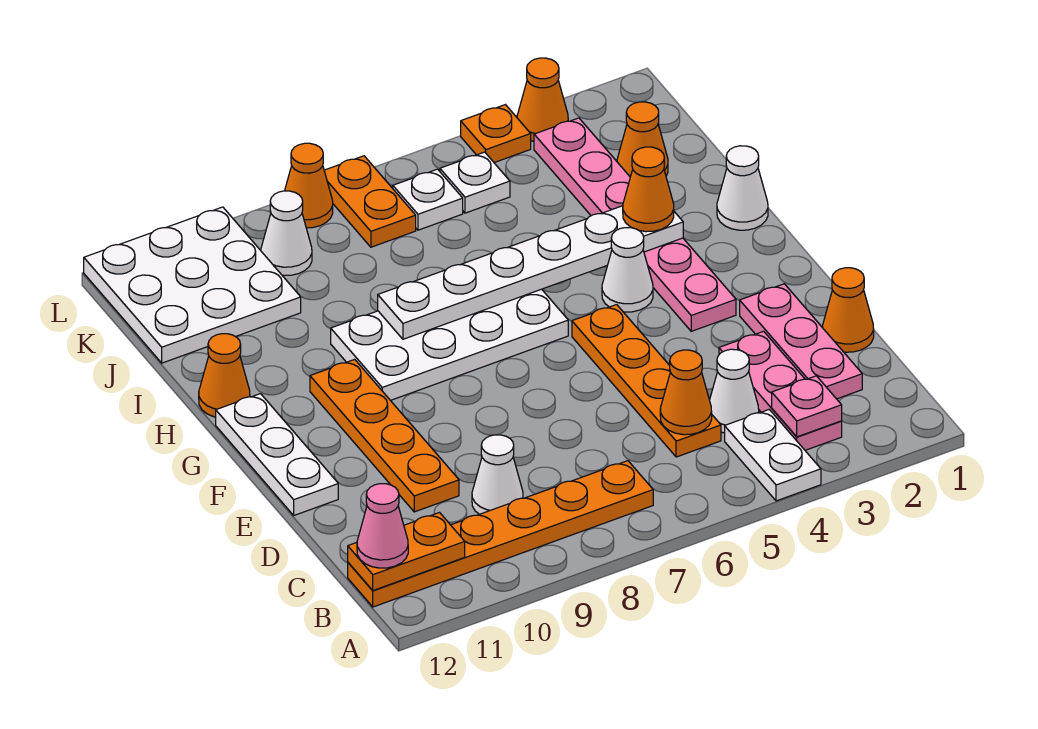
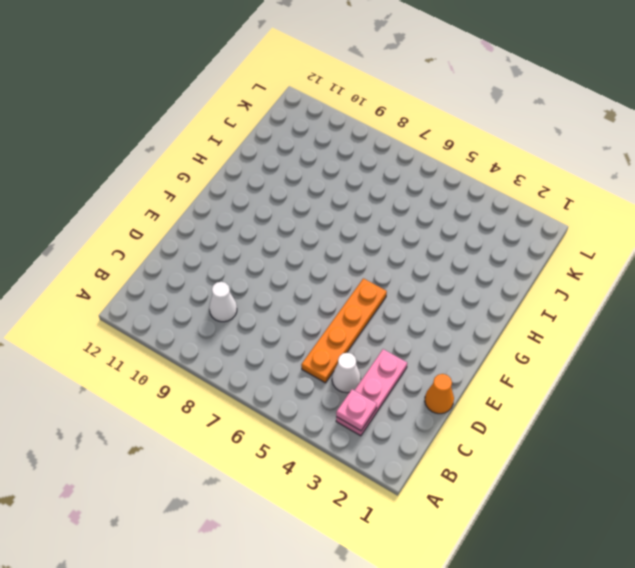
none -> white 1x2 plate [725,410,821,501]
none -> orange 1x6 plate [348,461,653,607]
none -> pink 1x3 plate [740,284,862,399]
none -> orange 1x4 plate [310,359,459,512]

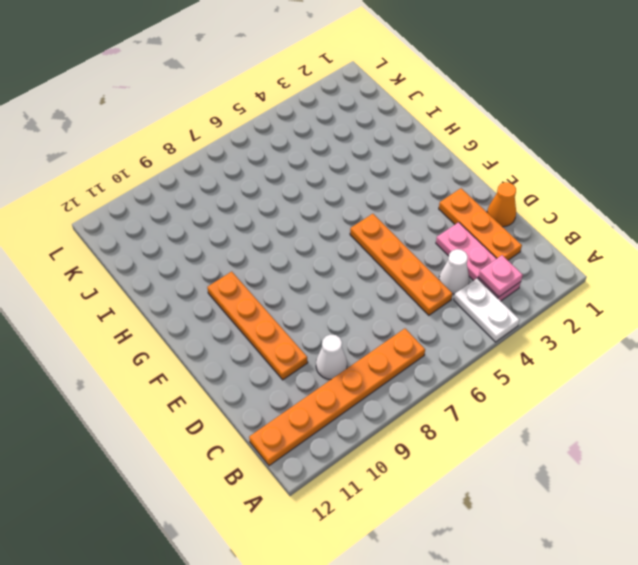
orange 1x3 plate [439,188,522,260] -> pink 1x3 plate [740,284,862,399]
none -> white 1x3 plate [216,394,338,515]
none -> pink 1x6 plate [534,118,736,331]
none -> white 1x1 cone [602,228,653,312]
none -> white 2x4 plate [331,289,568,401]

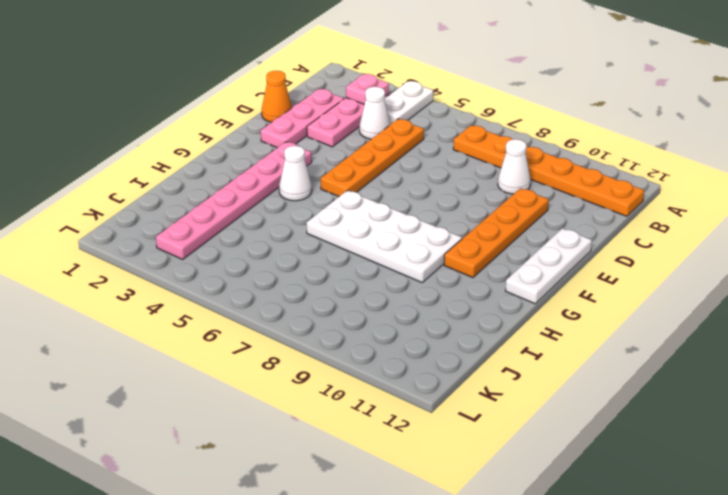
none -> white 1x1 cone [717,146,768,230]
none -> orange 1x1 cone [199,334,250,417]
none -> orange 1x1 cone [617,102,668,177]
none -> white 3x3 plate [84,207,301,363]

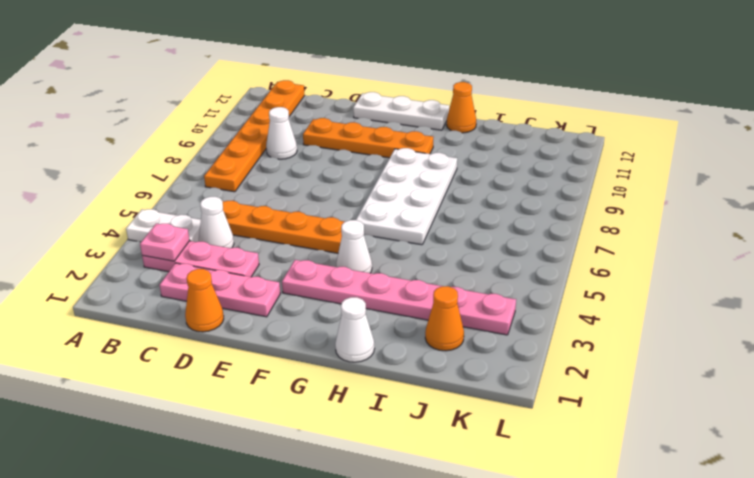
none -> white 3x3 plate [84,207,301,363]
none -> white 1x1 plate [440,152,510,213]
none -> white 1x1 plate [393,169,463,230]
none -> orange 1x2 plate [324,156,416,247]

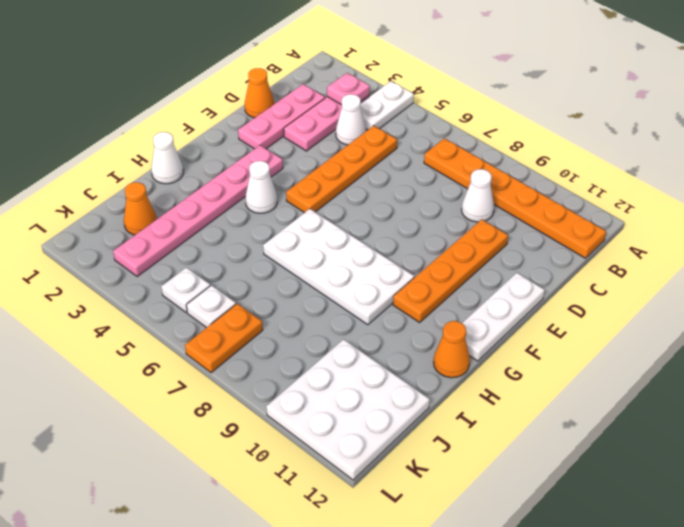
none -> white 1x1 cone [261,191,312,275]
none -> orange 1x1 cone [517,58,568,141]
none -> orange 1x1 plate [461,105,531,163]
none -> orange 1x1 cone [285,143,333,228]

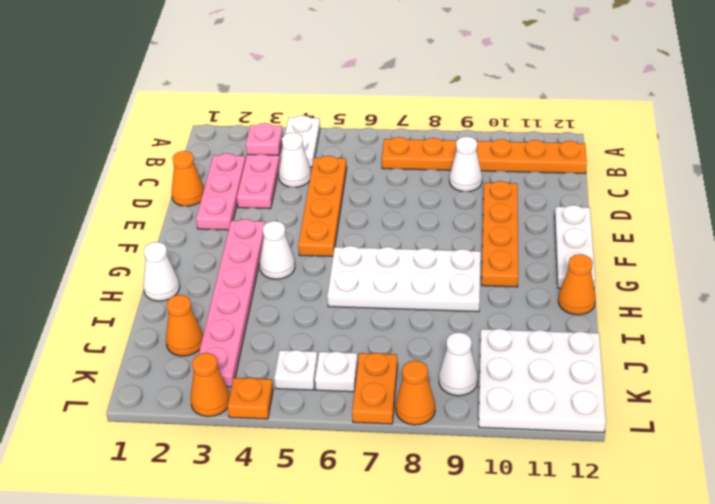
none -> orange 1x2 plate [348,513,465,590]
none -> orange 1x1 cone [660,350,712,435]
none -> white 1x6 plate [378,206,683,339]
none -> pink 1x1 cone [357,484,408,568]

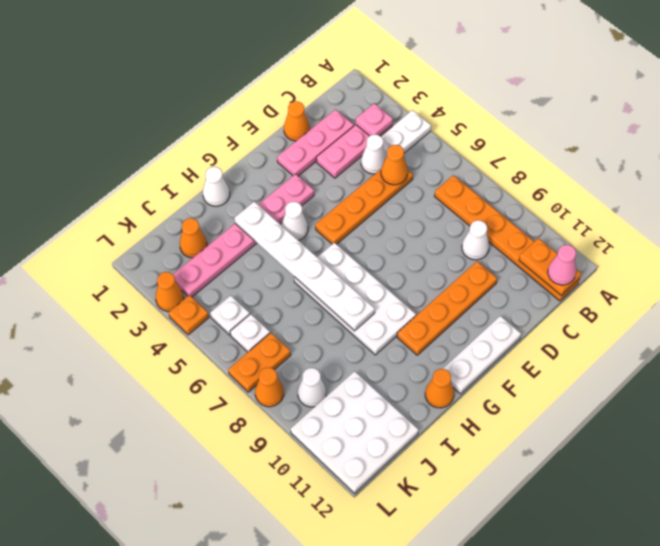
none -> orange 1x1 cone [623,147,674,232]

